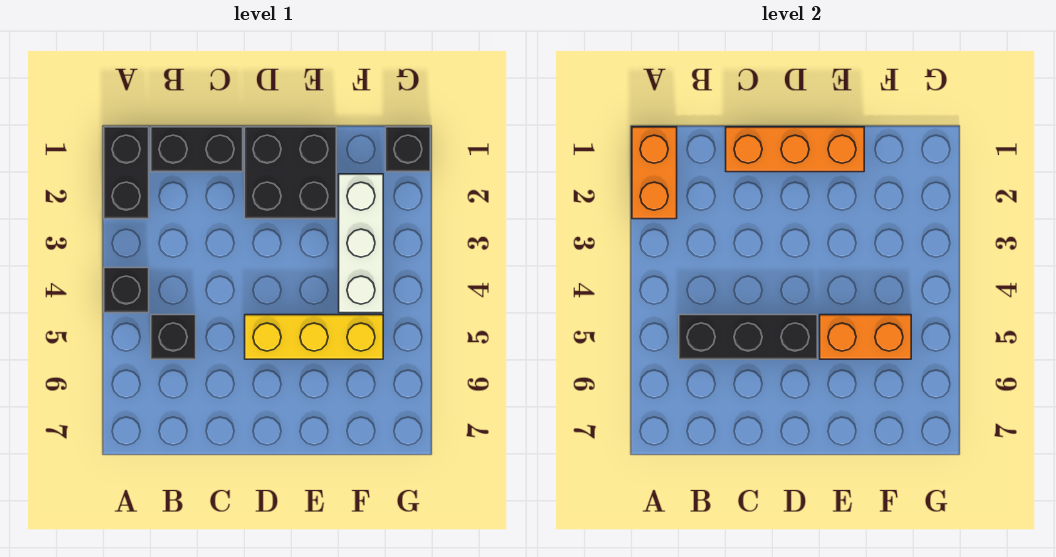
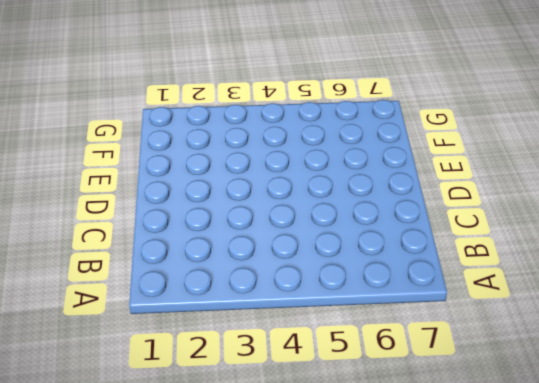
none -> black 1x2 brick [104,127,149,219]
none -> black 1x1 brick [104,268,149,313]
none -> black 1x2 brick [151,127,243,172]

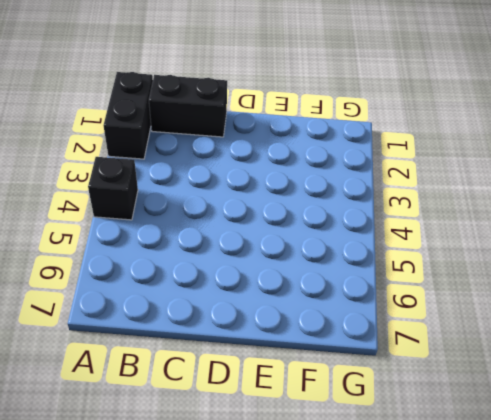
none -> black 1x1 brick [151,315,196,359]
none -> black 2x2 brick [245,127,336,219]
none -> yellow 1x3 brick [245,315,383,359]

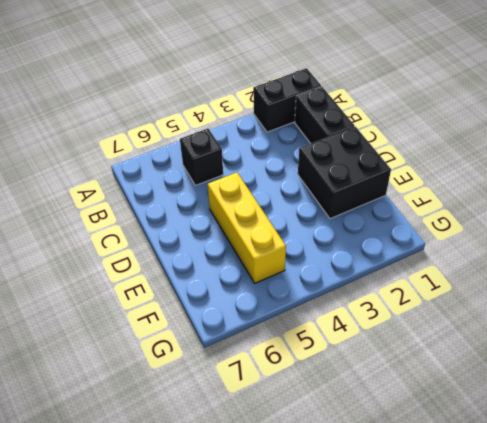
none -> black 1x1 brick [104,268,149,313]
none -> white 1x3 brick [339,174,383,313]
none -> black 1x1 brick [386,127,430,172]

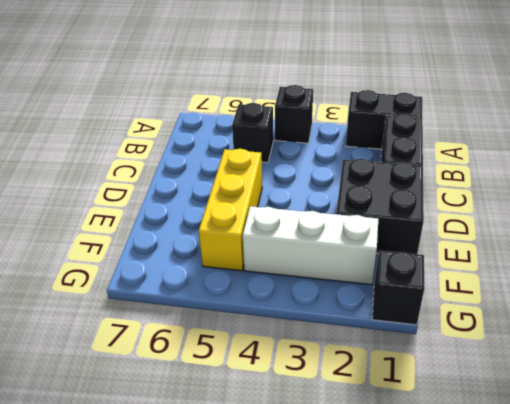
none -> orange 1x2 brick [632,127,677,219]
none -> black 1x3 brick [679,315,817,359]
none -> orange 1x3 brick [726,127,864,172]

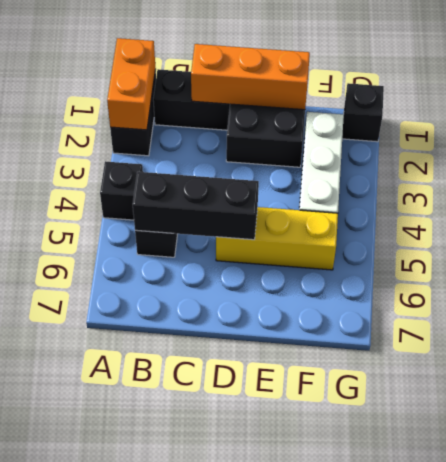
none -> orange 1x2 brick [820,315,911,359]

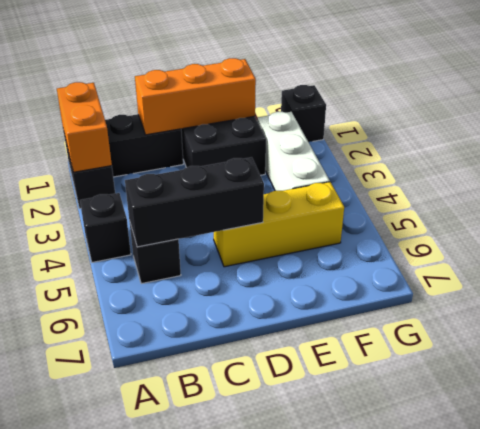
none -> orange 1x2 brick [820,315,911,359]

